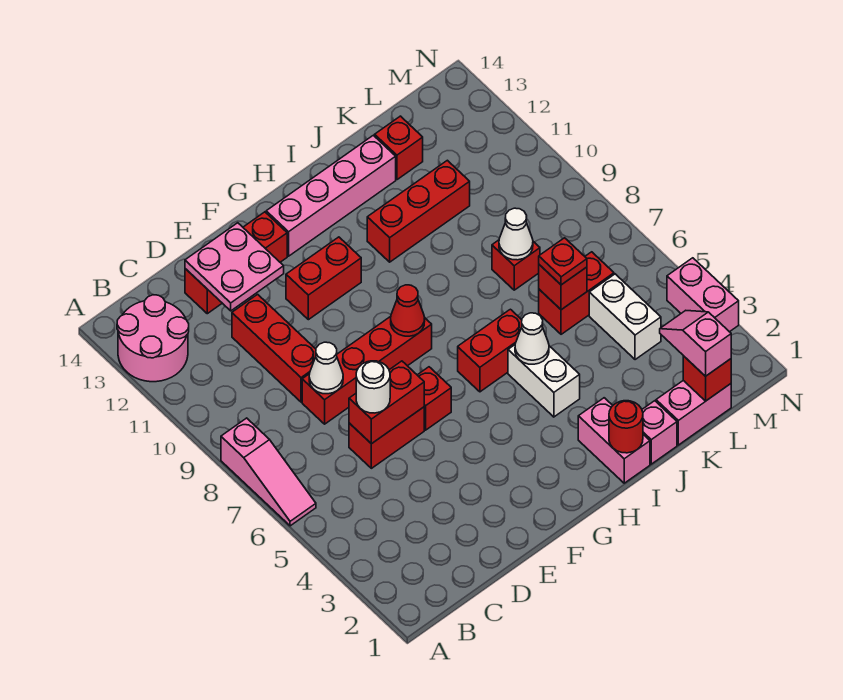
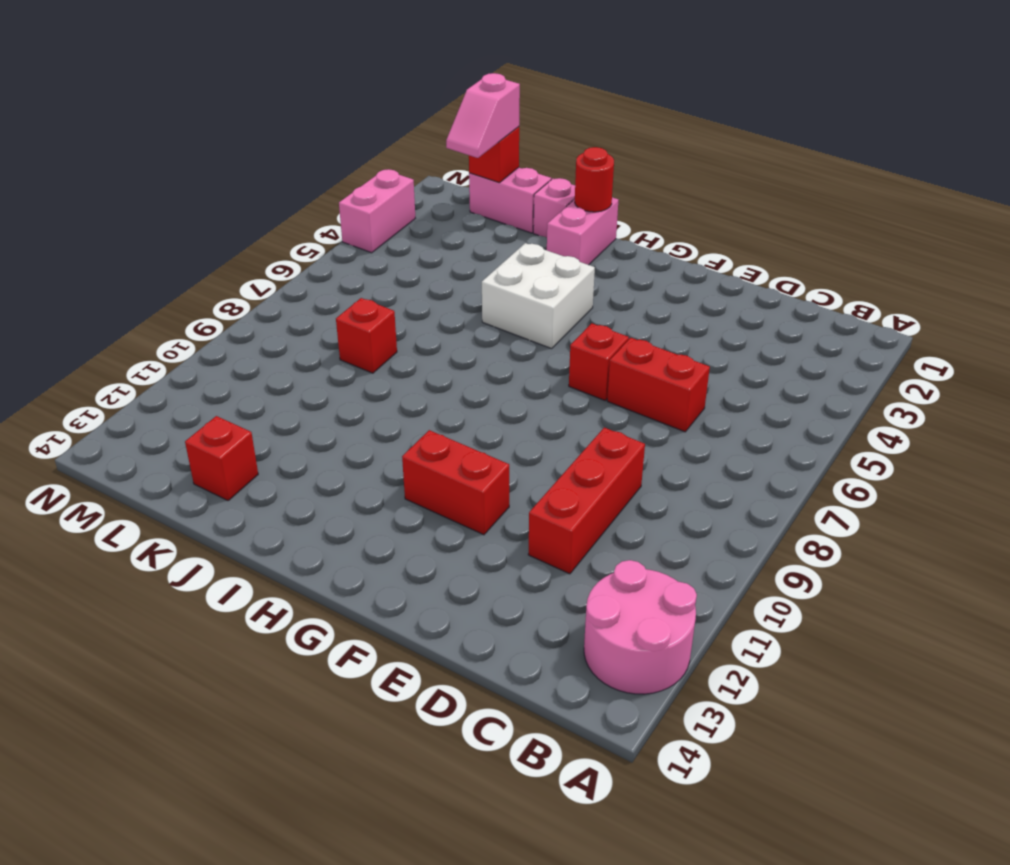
white 2x2 brick [482,243,595,349] -> white 1x2 brick [508,345,580,417]
none -> pink 1x3 slope [221,418,316,526]
none -> red 1x4 brick [302,316,432,424]
none -> red 1x3 brick [185,212,287,314]
none -> pink 1x4 brick [266,135,396,256]

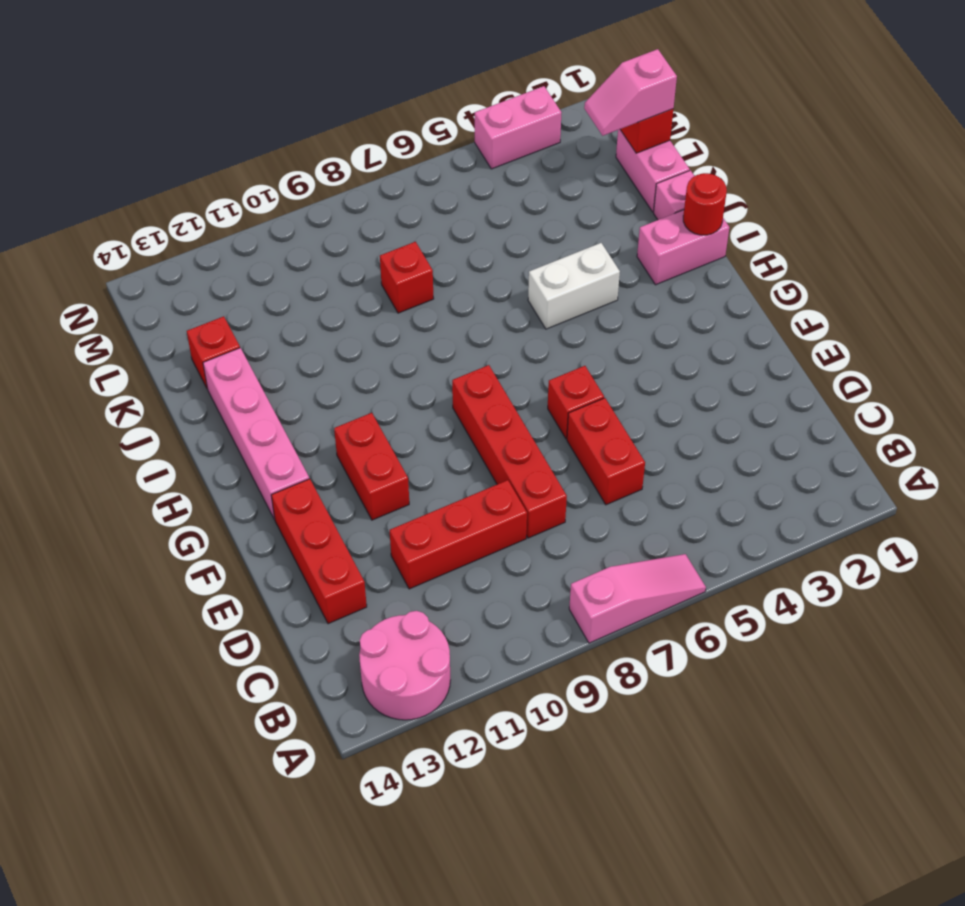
none -> red 1x2 brick [458,309,522,392]
none -> red 1x3 brick [367,160,470,262]
none -> red 1x2 brick [539,252,614,334]
none -> white 1x2 brick [589,274,661,360]

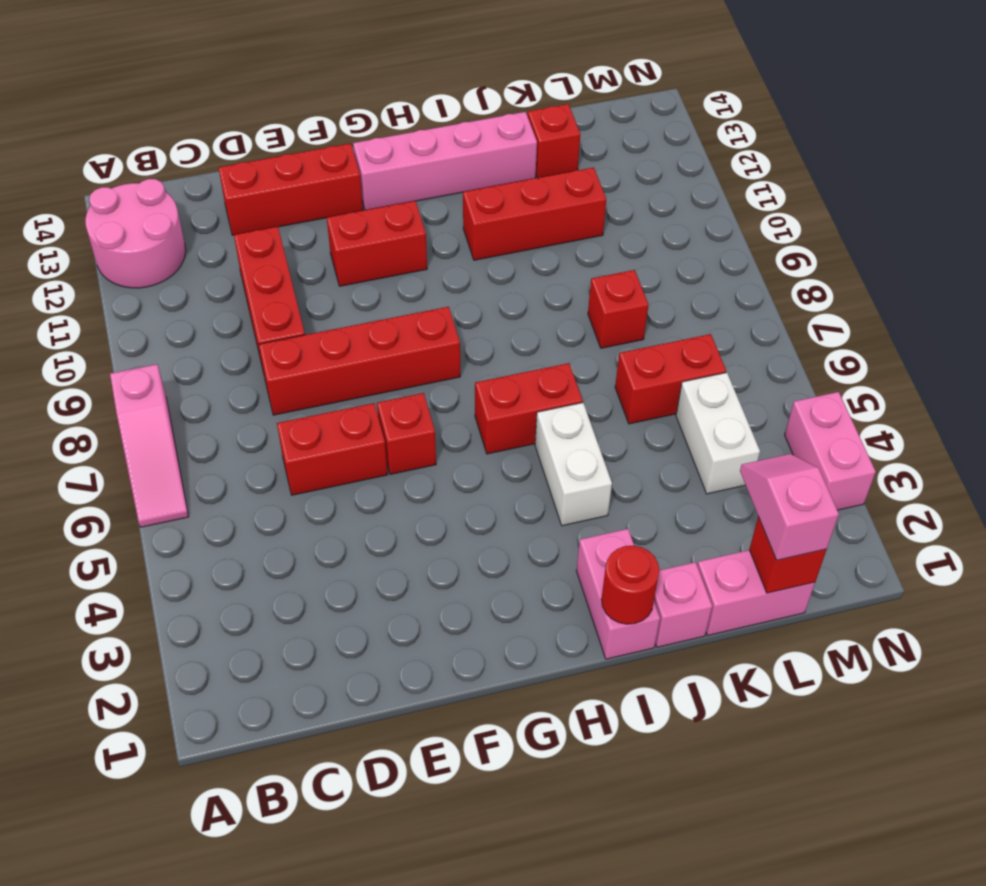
none -> red 1x2 brick [349,361,424,444]
none -> white 1x1 cone [309,342,343,394]
none -> pink 2x2 plate [185,223,284,311]
none -> red 1x1 cone [391,285,425,336]

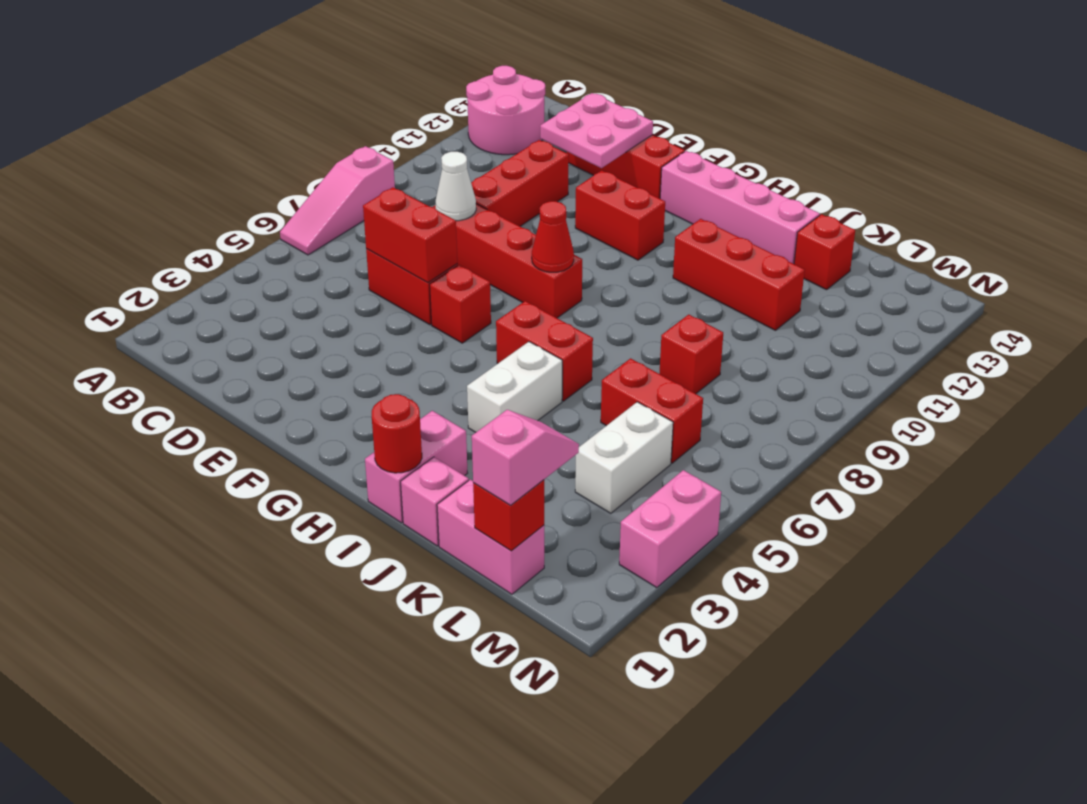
none -> white 1x1 cone [515,313,549,364]
none -> red 1x1 brick [539,265,587,310]
none -> white 1x1 cone [499,208,533,260]
none -> white 1x1 round brick [356,361,390,413]

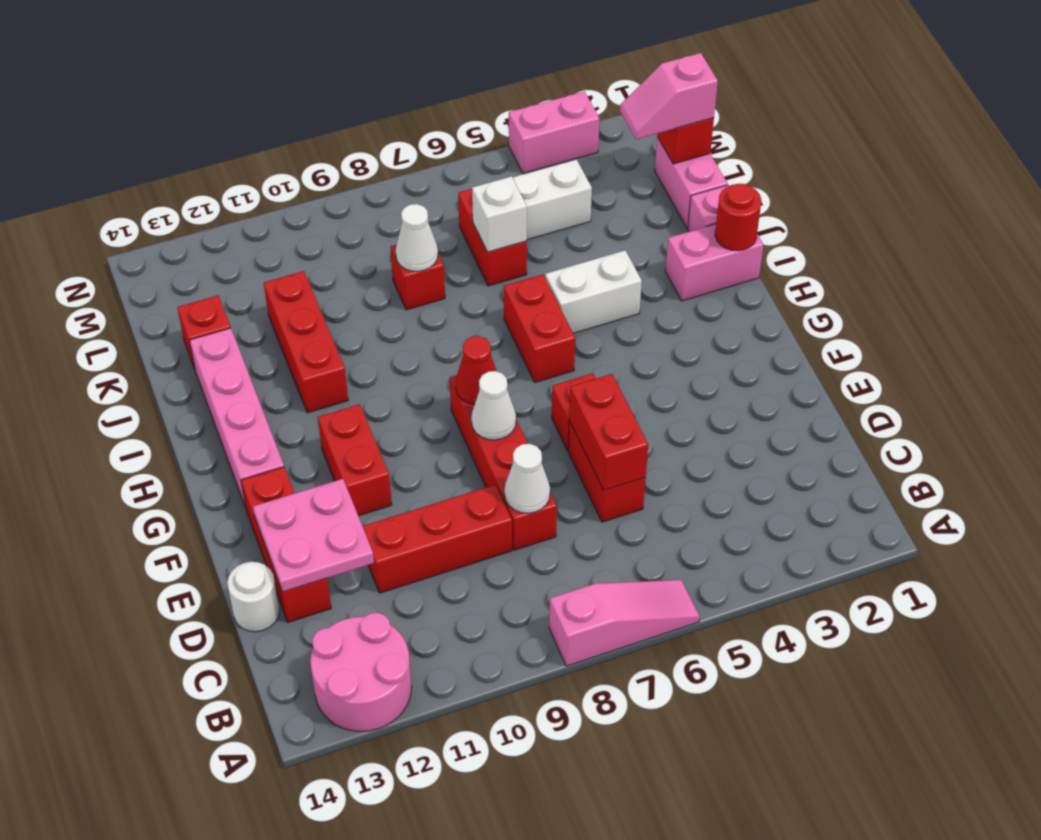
white 1x1 round brick [227,562,279,632] -> white 1x1 round brick moved to [356,361,390,413]
white 1x1 cone [471,371,516,440] -> white 1x1 cone moved to [515,313,549,364]
white 1x1 brick [472,176,527,252] -> red 1x1 brick [539,265,587,310]
none -> red 1x1 plate [539,238,587,285]

